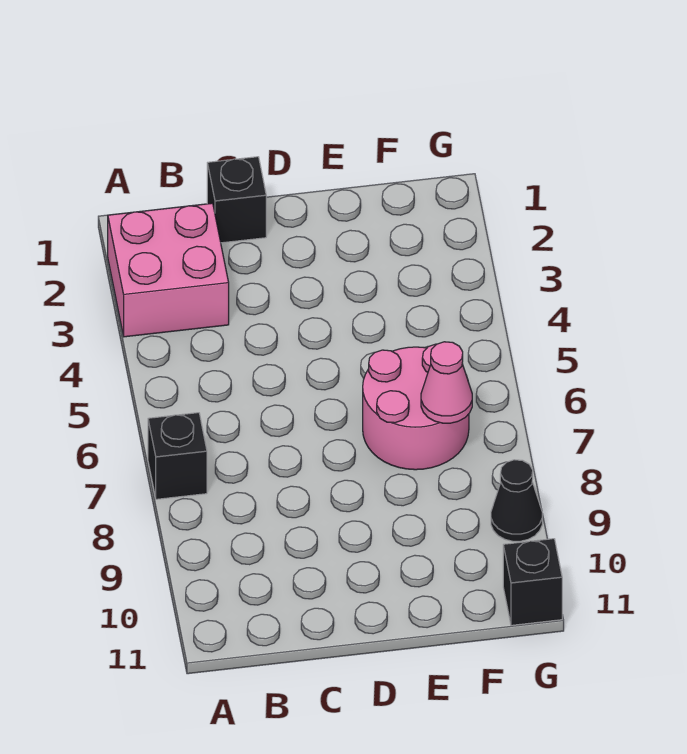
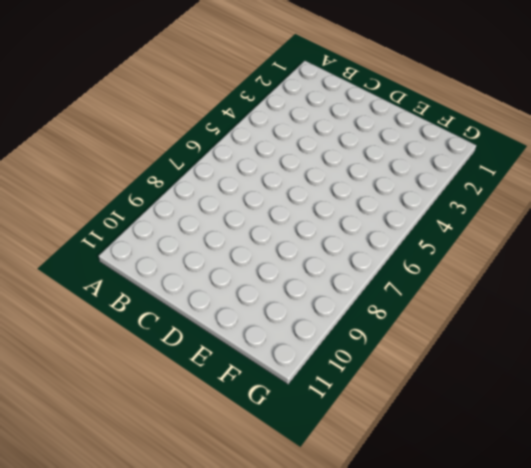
none -> pink 2x2 brick [108,203,229,337]
none -> black 1x1 brick [148,413,207,499]

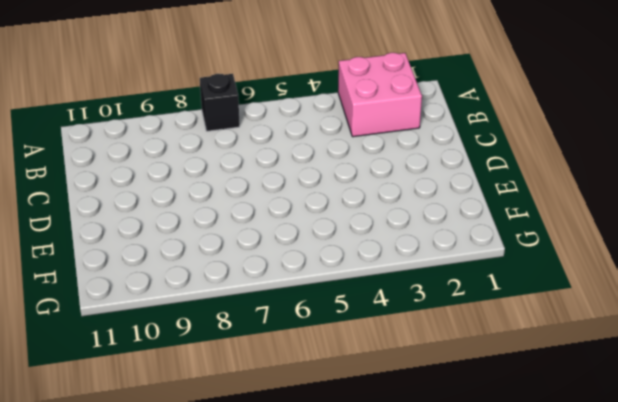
none -> black 1x1 brick [207,157,266,243]
none -> pink 2x2 round brick [363,344,469,470]

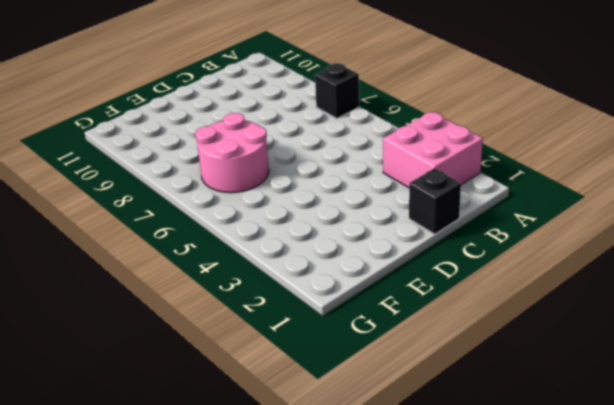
none -> black 1x1 cone [491,460,542,541]
none -> black 1x1 brick [503,539,562,625]

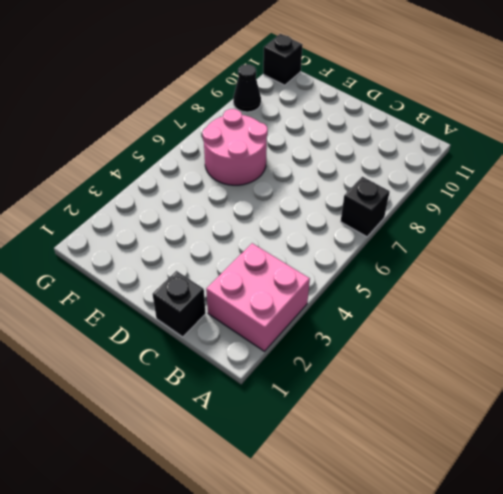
none -> pink 1x1 cone [421,342,472,423]

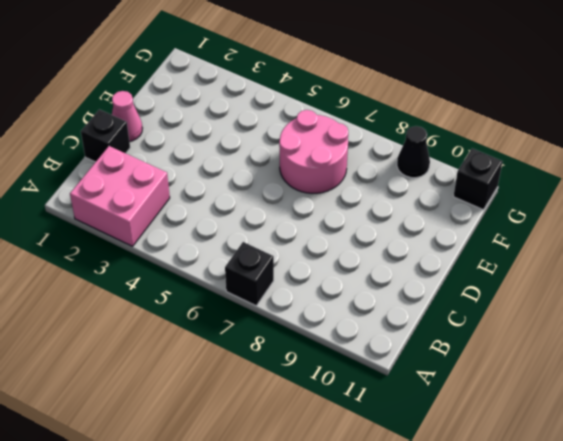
pink 1x1 cone [112,91,142,141] -> pink 1x1 cone moved to [421,342,472,423]

